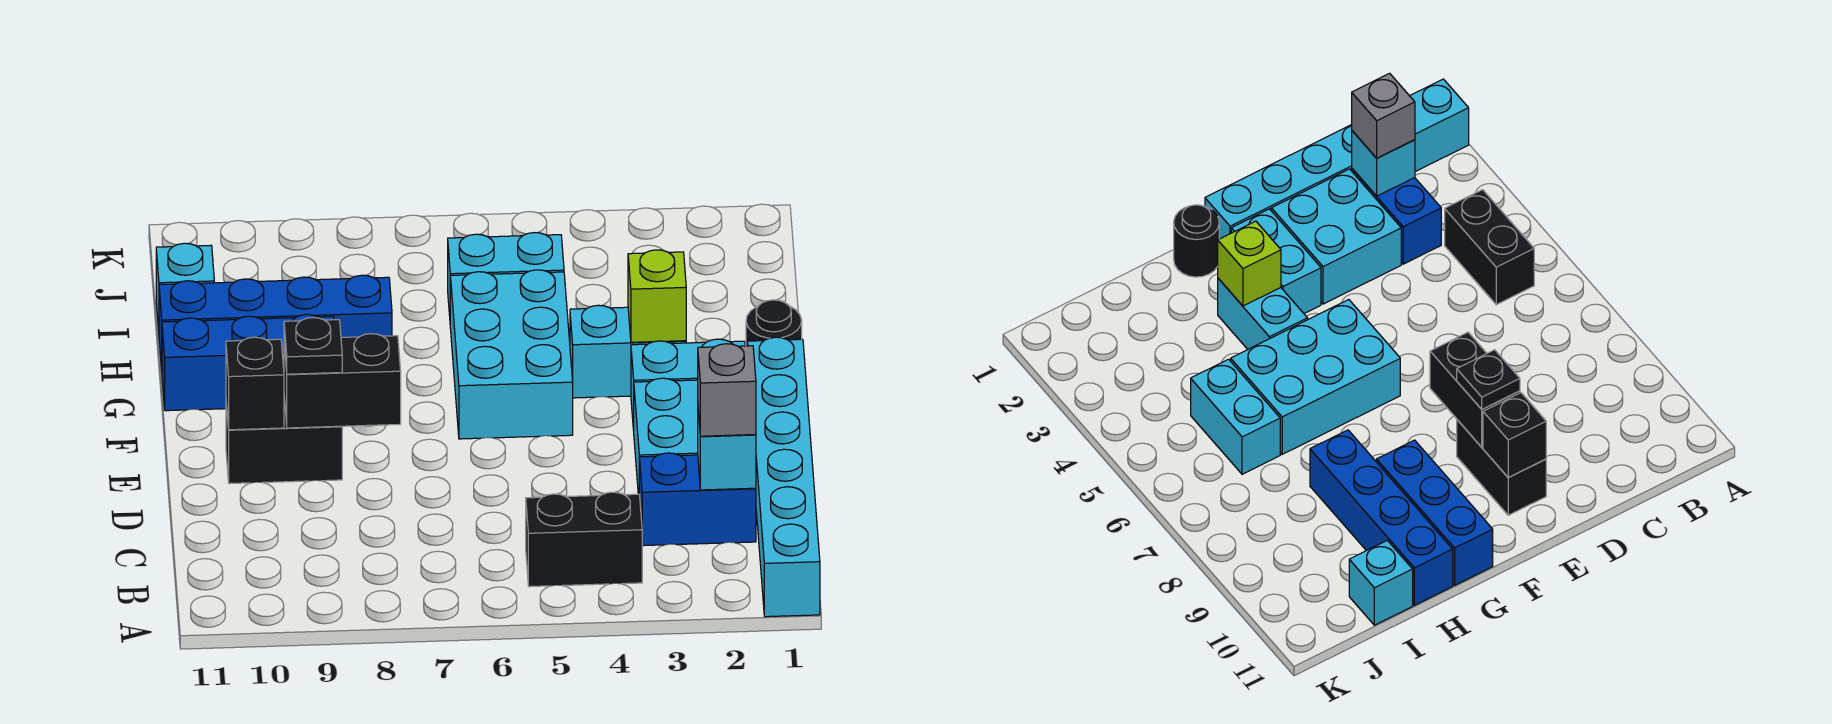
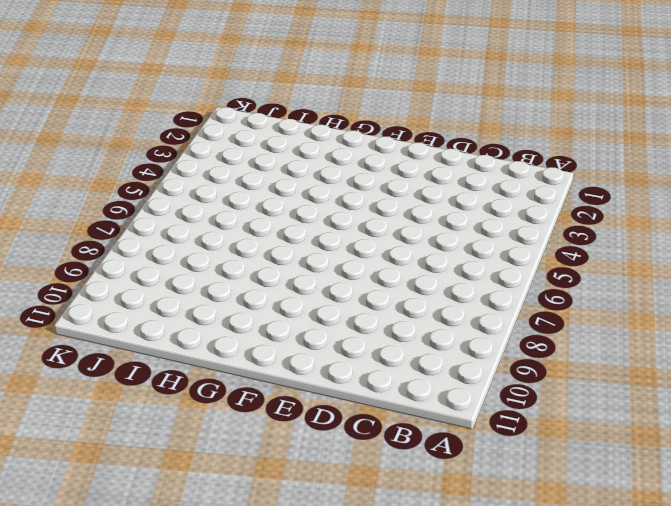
none -> cyan 1x6 brick [748,337,820,617]
none -> black 1x2 brick [526,492,642,587]
none -> blue 1x2 brick [639,453,756,546]

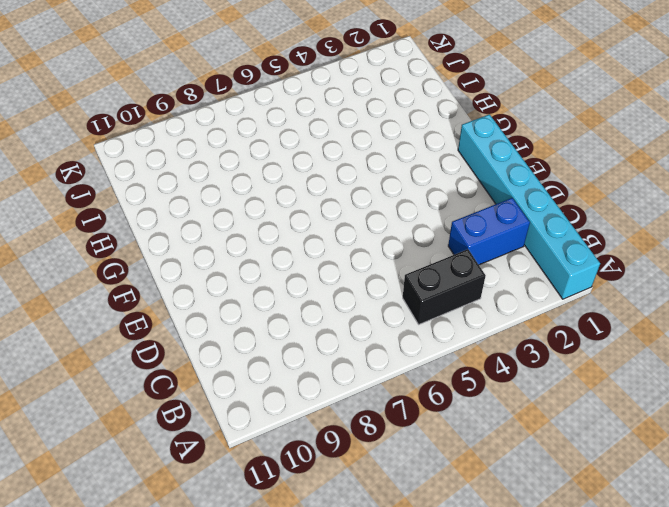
none -> cyan 2x2 brick [634,378,698,494]
none -> black 1x2 brick [226,397,342,484]
none -> cyan 1x2 brick [631,339,745,431]

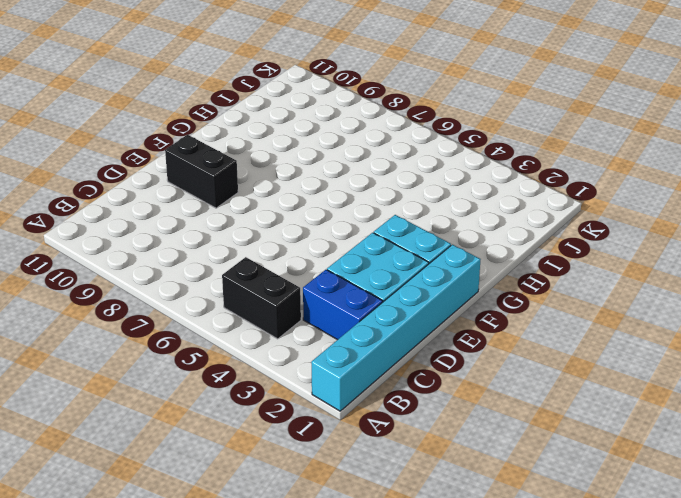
none -> cyan 2x3 brick [450,270,573,439]
none -> black 1x1 round brick [746,300,802,346]
none -> cyan 1x2 brick [570,305,686,398]

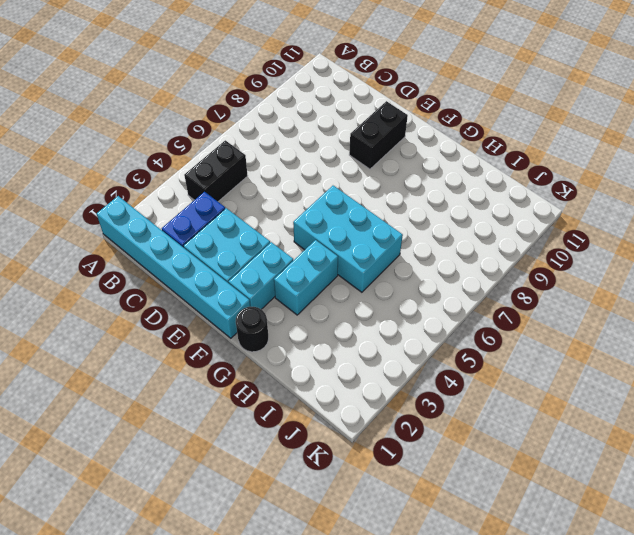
none -> blue 1x3 brick [162,315,334,411]
none -> blue 1x4 brick [159,275,392,369]
none -> cyan 1x2 brick [448,233,564,316]

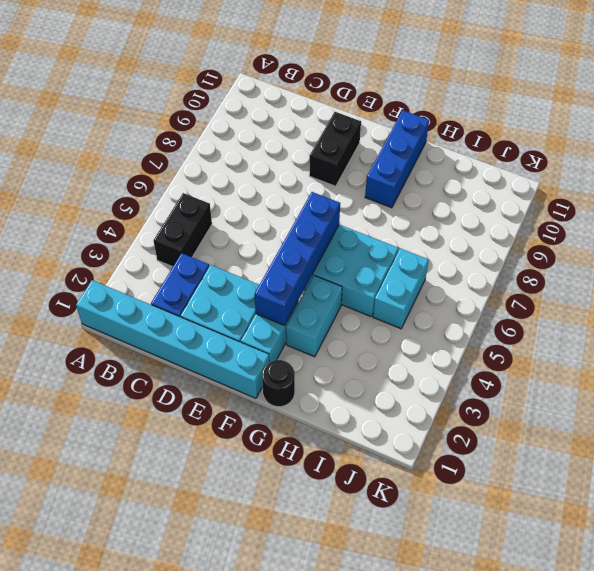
blue 1x4 brick [255,192,340,326] -> blue 1x4 brick moved to [159,275,392,369]
none -> cyan 1x1 brick [156,243,214,330]
none -> cyan 1x1 brick [698,411,756,490]
none -> black 1x2 brick [284,334,401,428]

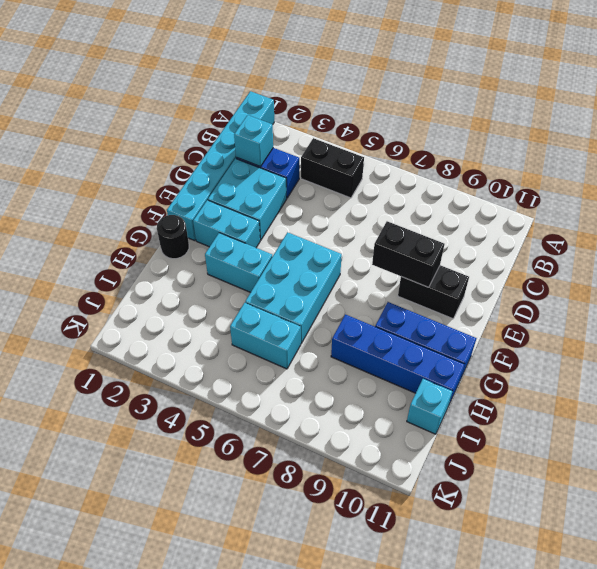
none -> black 1x1 brick [226,337,284,430]
none -> lime 1x1 brick [628,250,686,342]
none -> grey 1x1 brick [698,344,756,436]

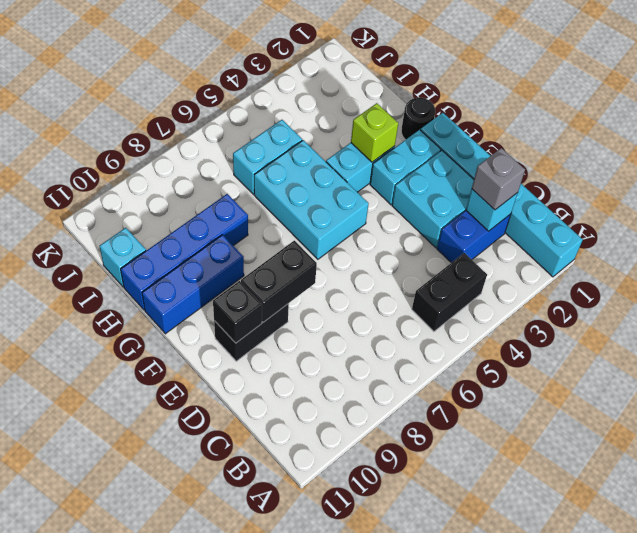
none -> black 1x1 plate [284,318,342,374]

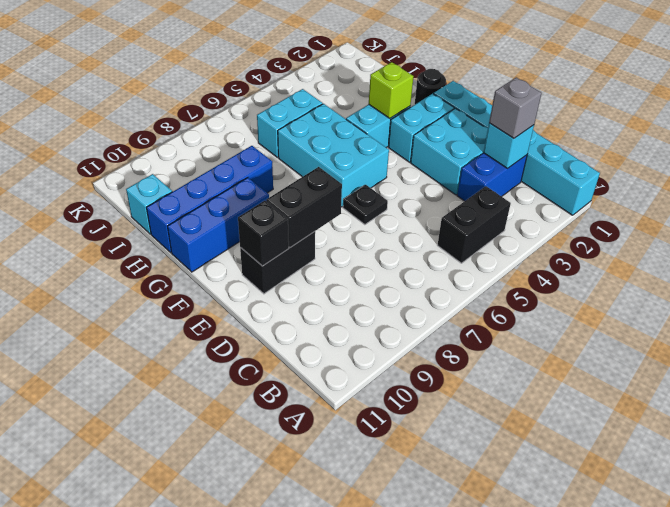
black 1x1 plate [343,185,388,225] -> black 1x1 plate moved to [284,318,342,374]

